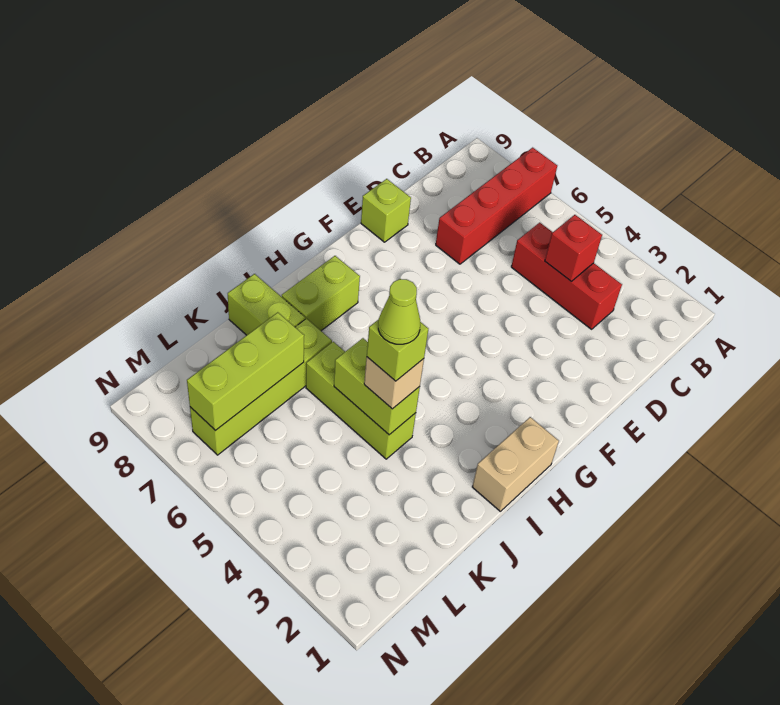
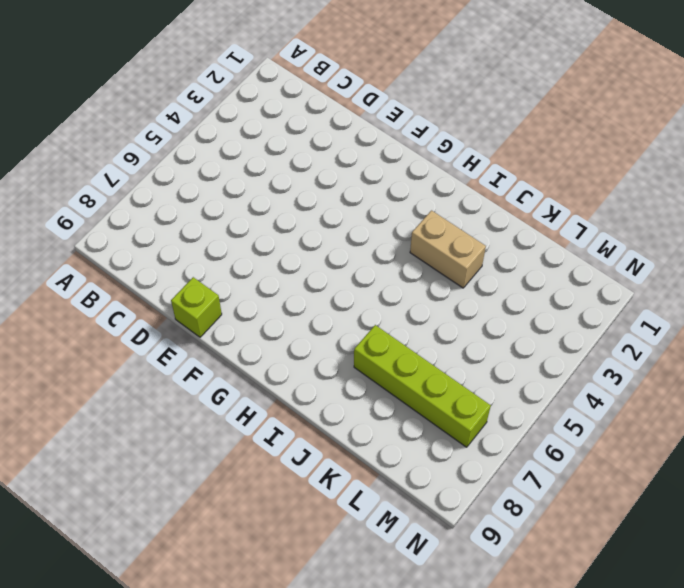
tan 1x2 brick [410,211,486,288] -> tan 1x2 brick moved to [472,417,559,511]
none -> red 1x4 brick [436,148,557,264]
none -> red 1x3 brick [511,223,622,329]
none -> lime 1x2 brick [282,256,360,331]

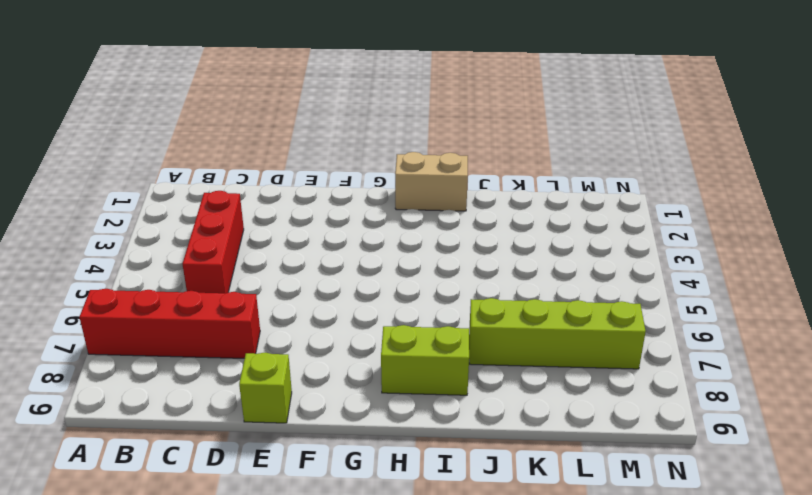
none -> lime 1x3 brick [306,342,416,459]
none -> lime 1x2 brick [228,274,305,335]
none -> red 1x1 brick [545,215,602,281]

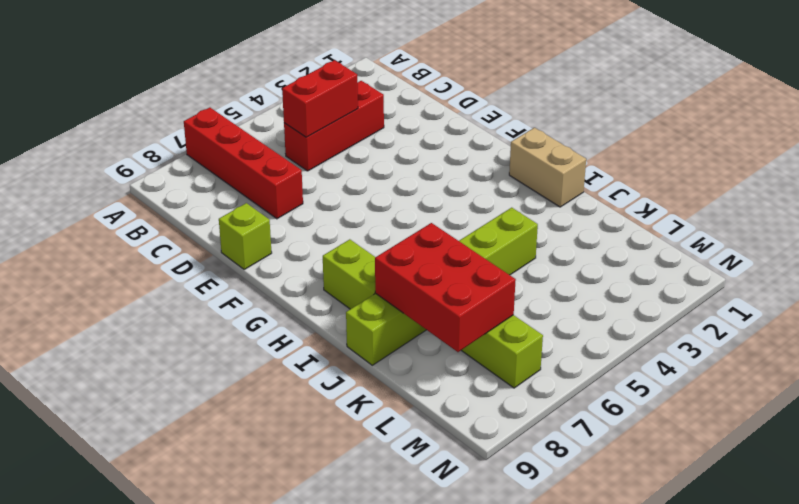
red 1x2 brick [282,60,358,137] -> red 1x1 brick [545,215,602,281]
red 2x3 brick [375,223,516,352] -> lime 1x3 brick [187,312,304,431]
none -> lime 1x2 brick [334,338,420,435]
none -> tan 1x1 brick [364,357,424,409]
none -> lime 1x1 brick [367,319,429,381]

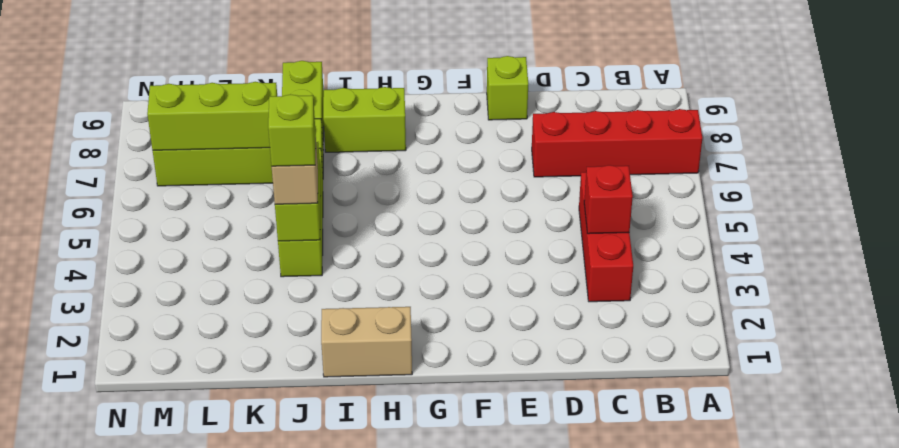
none -> lime 1x1 cone [378,279,420,344]

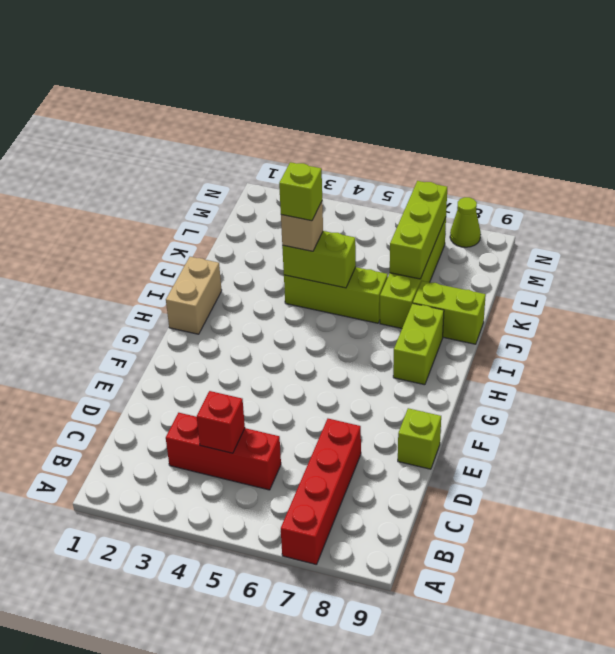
lime 1x1 cone [450,197,481,247] -> lime 1x1 cone moved to [378,279,420,344]

